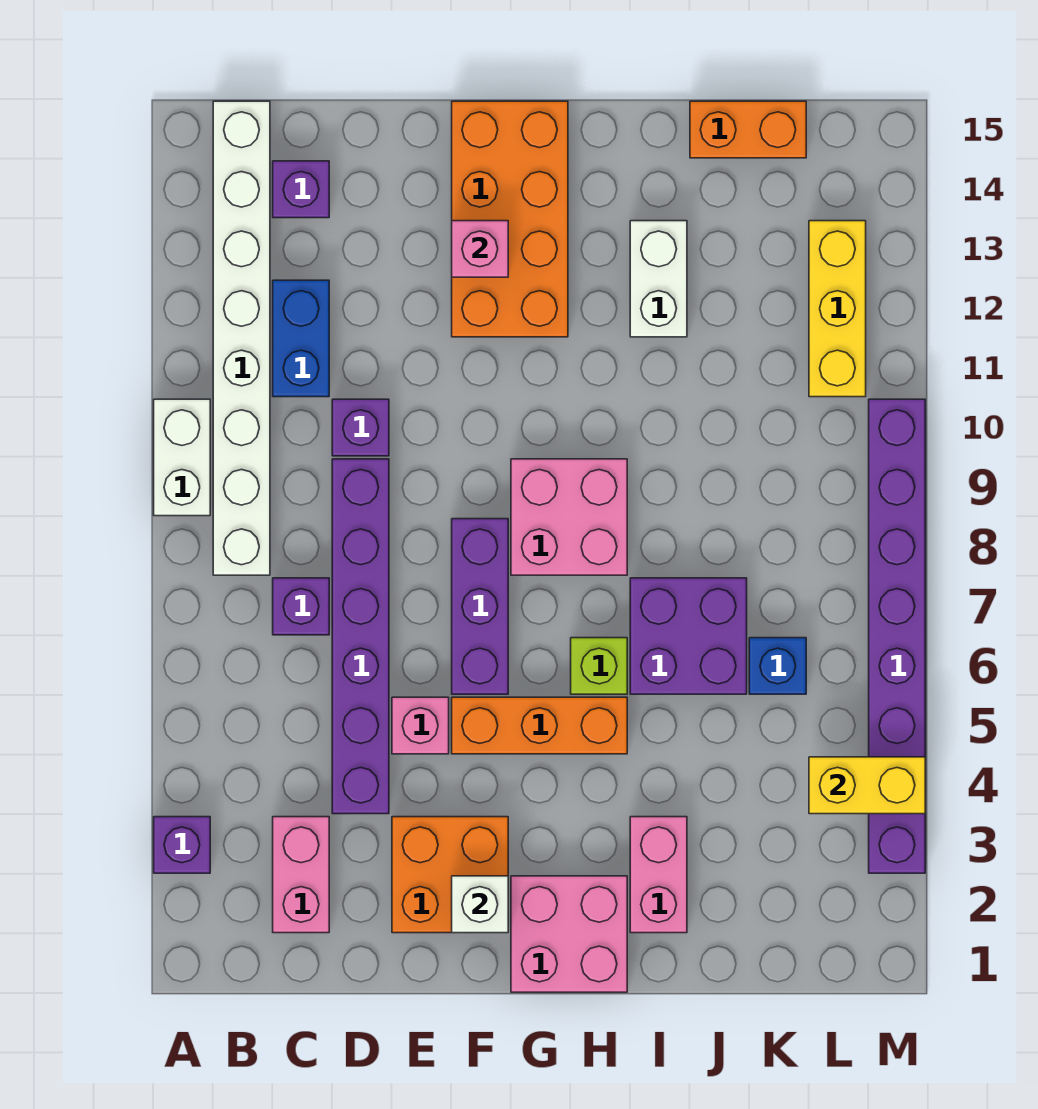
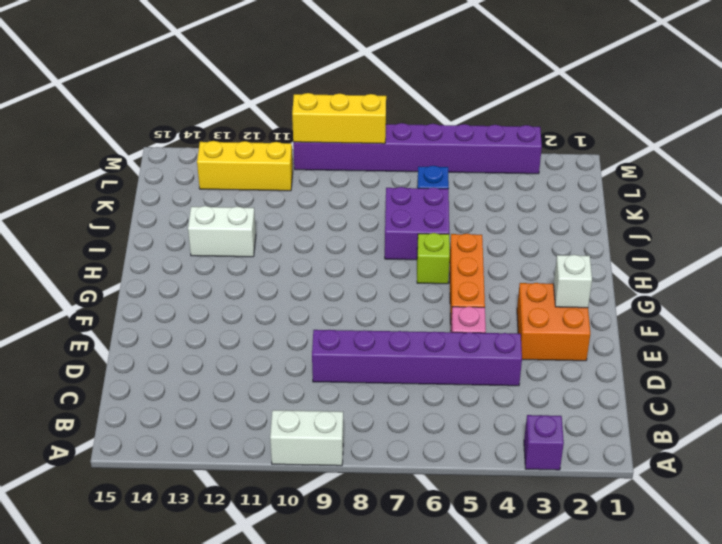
yellow 1x3 brick [292,93,386,144] -> none
none -> white 1x8 brick [213,101,270,575]
none -> pink 1x2 brick [273,817,329,933]
none -> purple 1x1 brick [273,578,329,635]

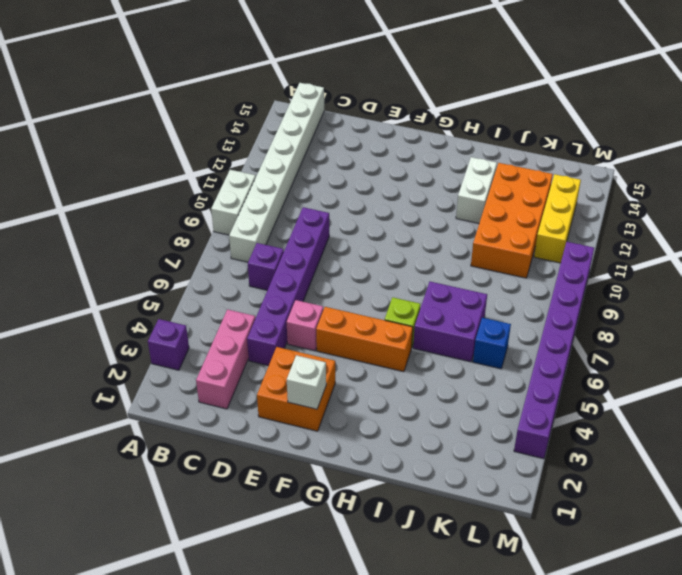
pink 1x3 brick [196,309,255,409] -> pink 1x2 brick [273,817,329,933]
orange 2x4 brick [471,163,553,278] -> orange 2x4 brick moved to [452,101,568,337]
none -> blue 1x2 brick [273,280,329,397]
none -> purple 1x1 brick [273,161,329,218]
none -> purple 1x1 brick [332,399,389,456]

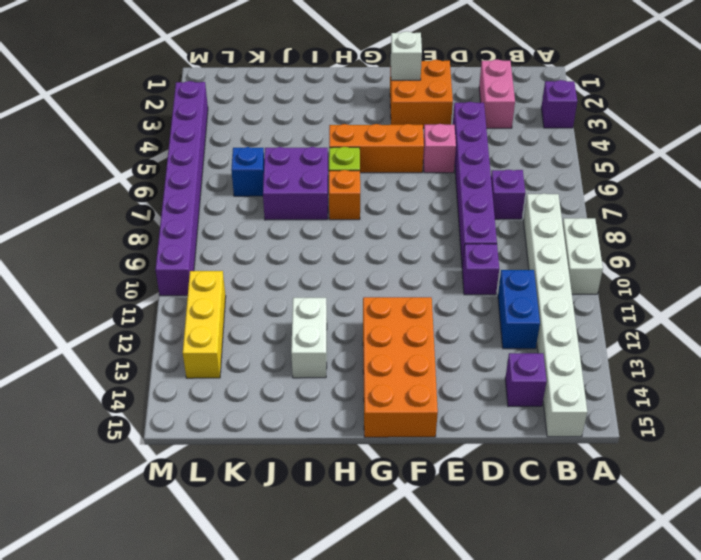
orange 1x1 brick [329,170,360,220] -> none
none -> purple 1x3 brick [452,519,508,694]
none -> pink 2x2 brick [511,876,627,992]
none -> pink 2x2 brick [511,459,627,575]

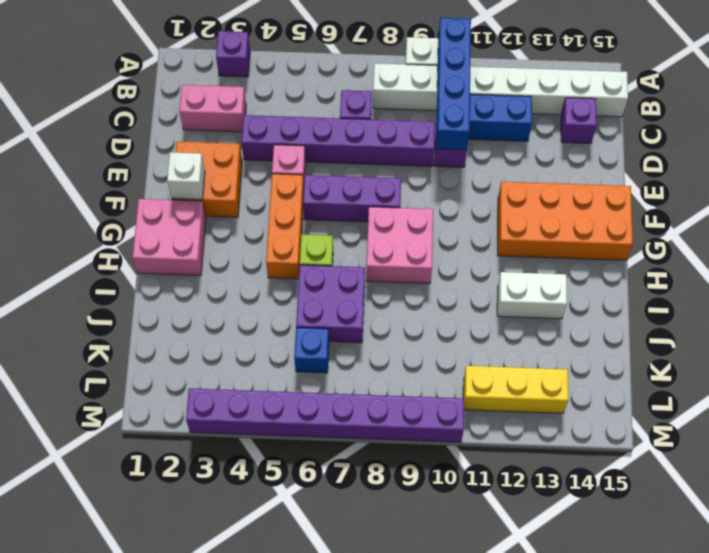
blue 1x4 brick [436,18,471,150] -> none
none -> pink 1x2 brick [630,817,687,933]
none -> orange 1x2 brick [690,101,806,158]
none -> pink 1x1 brick [452,221,508,277]

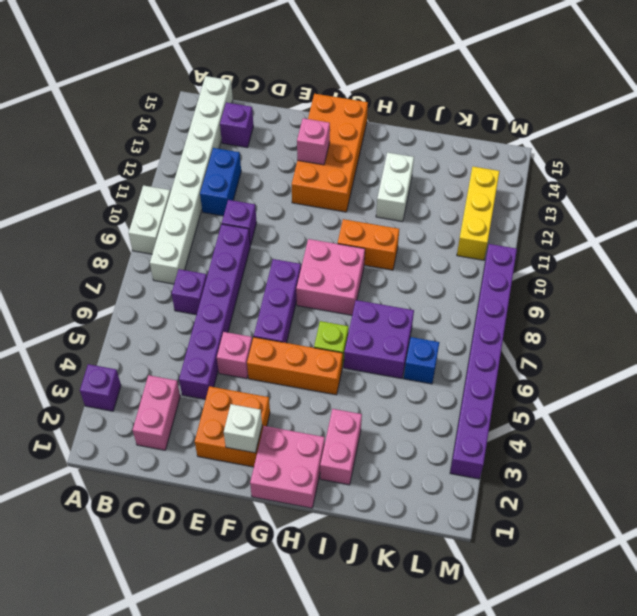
orange 1x2 brick [338,219,399,270] -> orange 1x2 brick moved to [690,101,806,158]
none -> yellow 1x2 brick [809,757,925,814]

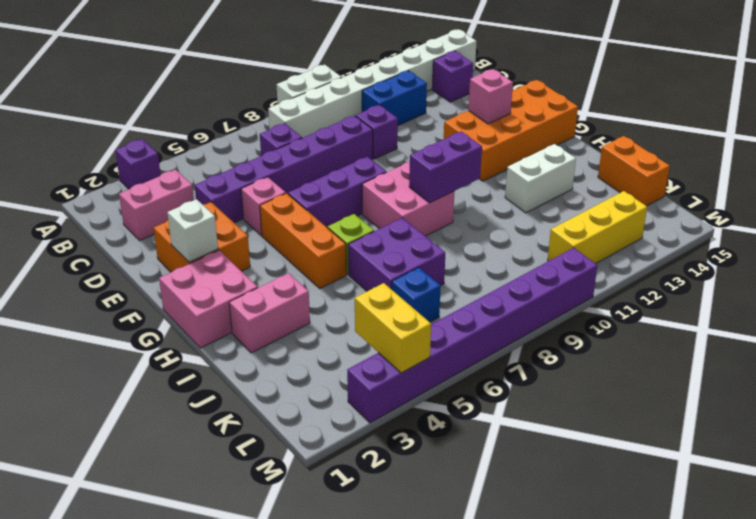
purple 1x2 brick [409,132,482,203] -> none

